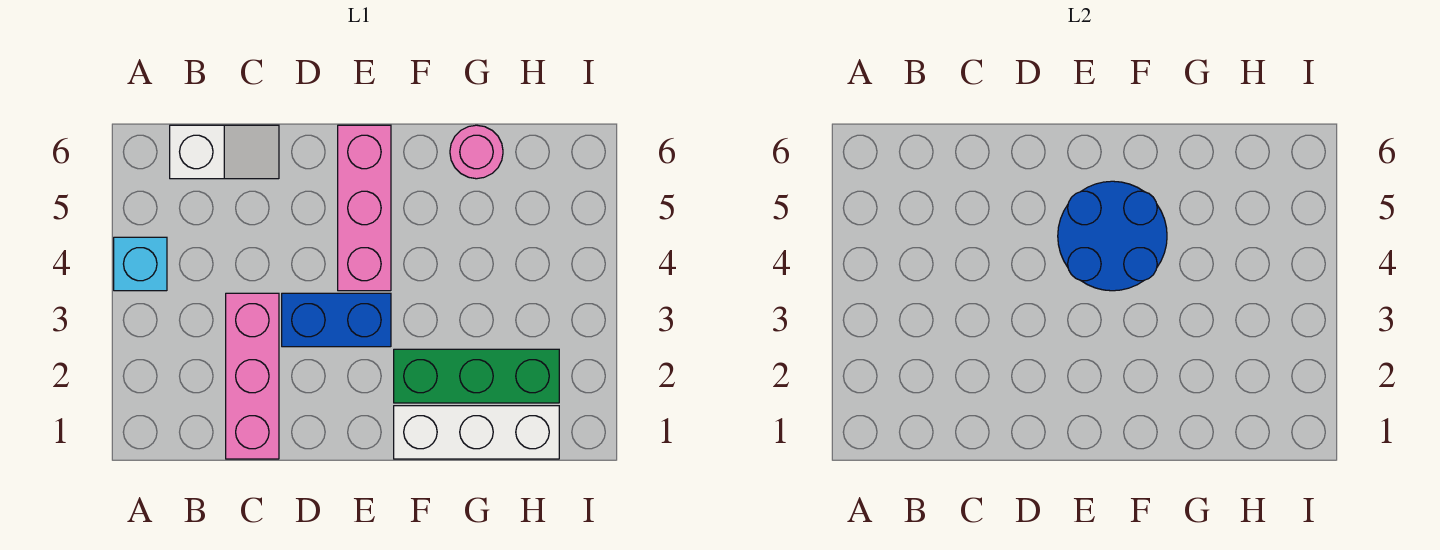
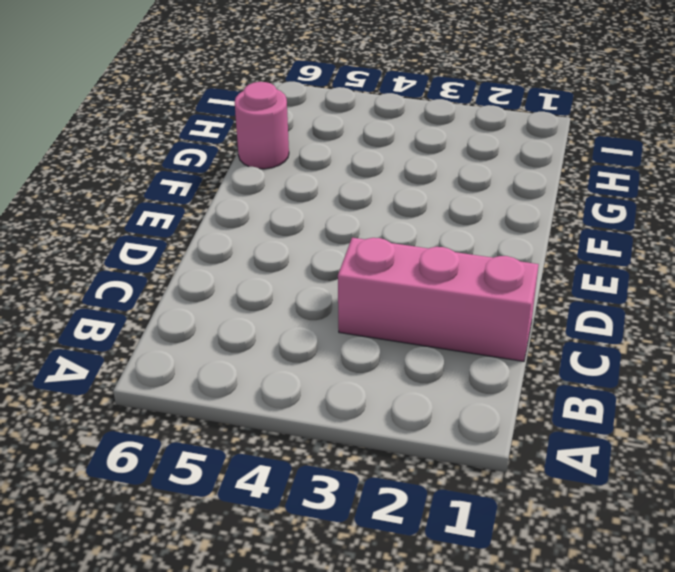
none -> cyan 1x1 brick [114,237,167,291]
none -> white 1x2 slope [170,125,279,179]

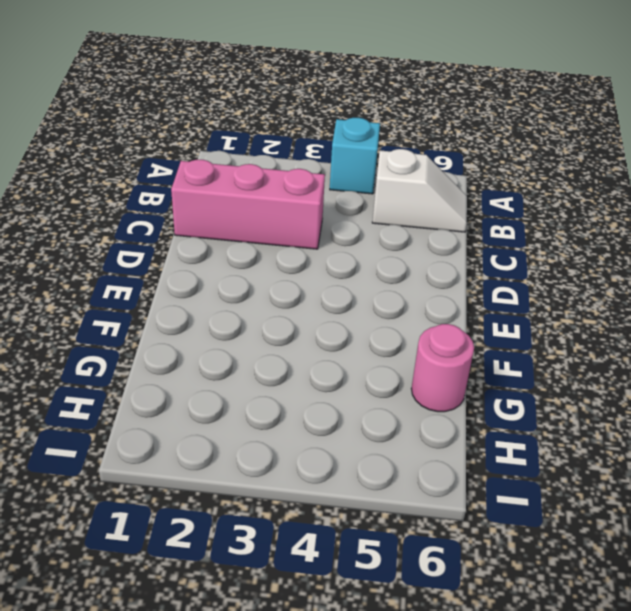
white 1x2 slope [372,149,467,232] -> white 1x2 slope turned to [170,125,279,179]
none -> blue 1x2 brick [282,293,391,347]
none -> pink 1x3 brick [338,125,391,291]

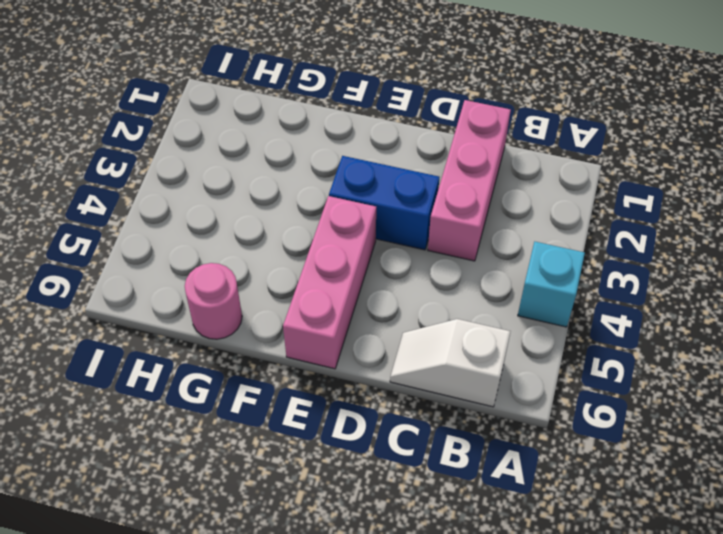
none -> white 1x3 brick [394,406,559,459]
none -> green 1x3 brick [394,349,559,403]

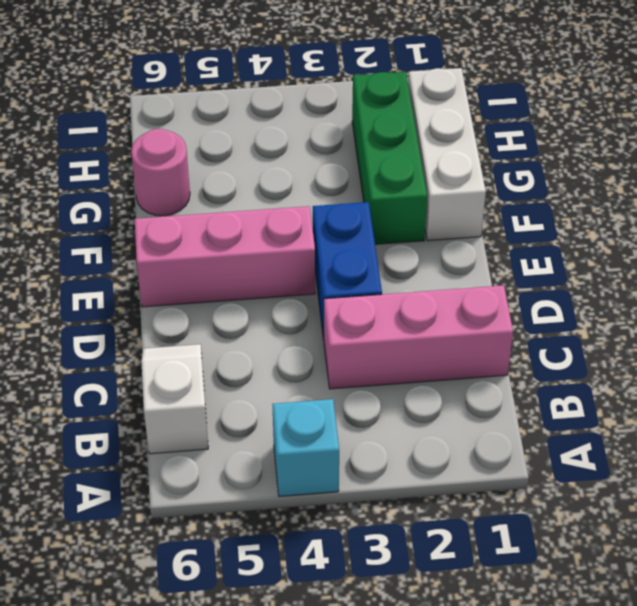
none -> blue 2x2 round brick [1058,181,1167,291]

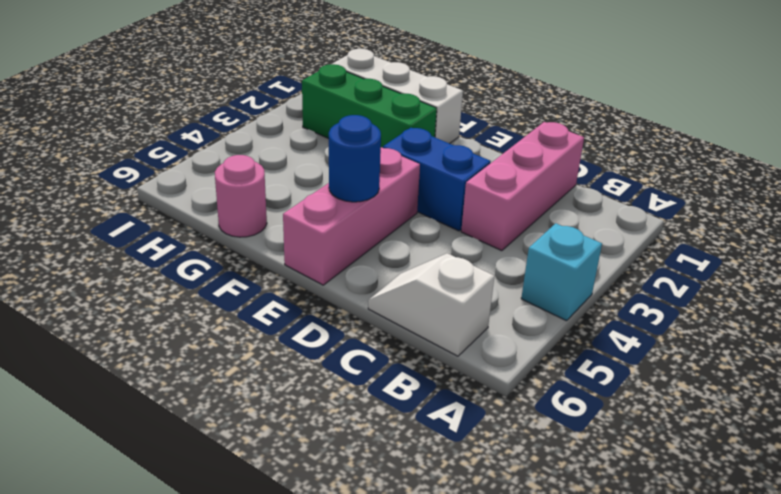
blue 1x1 round brick [329,115,381,202] -> blue 2x2 round brick [1058,181,1167,291]

